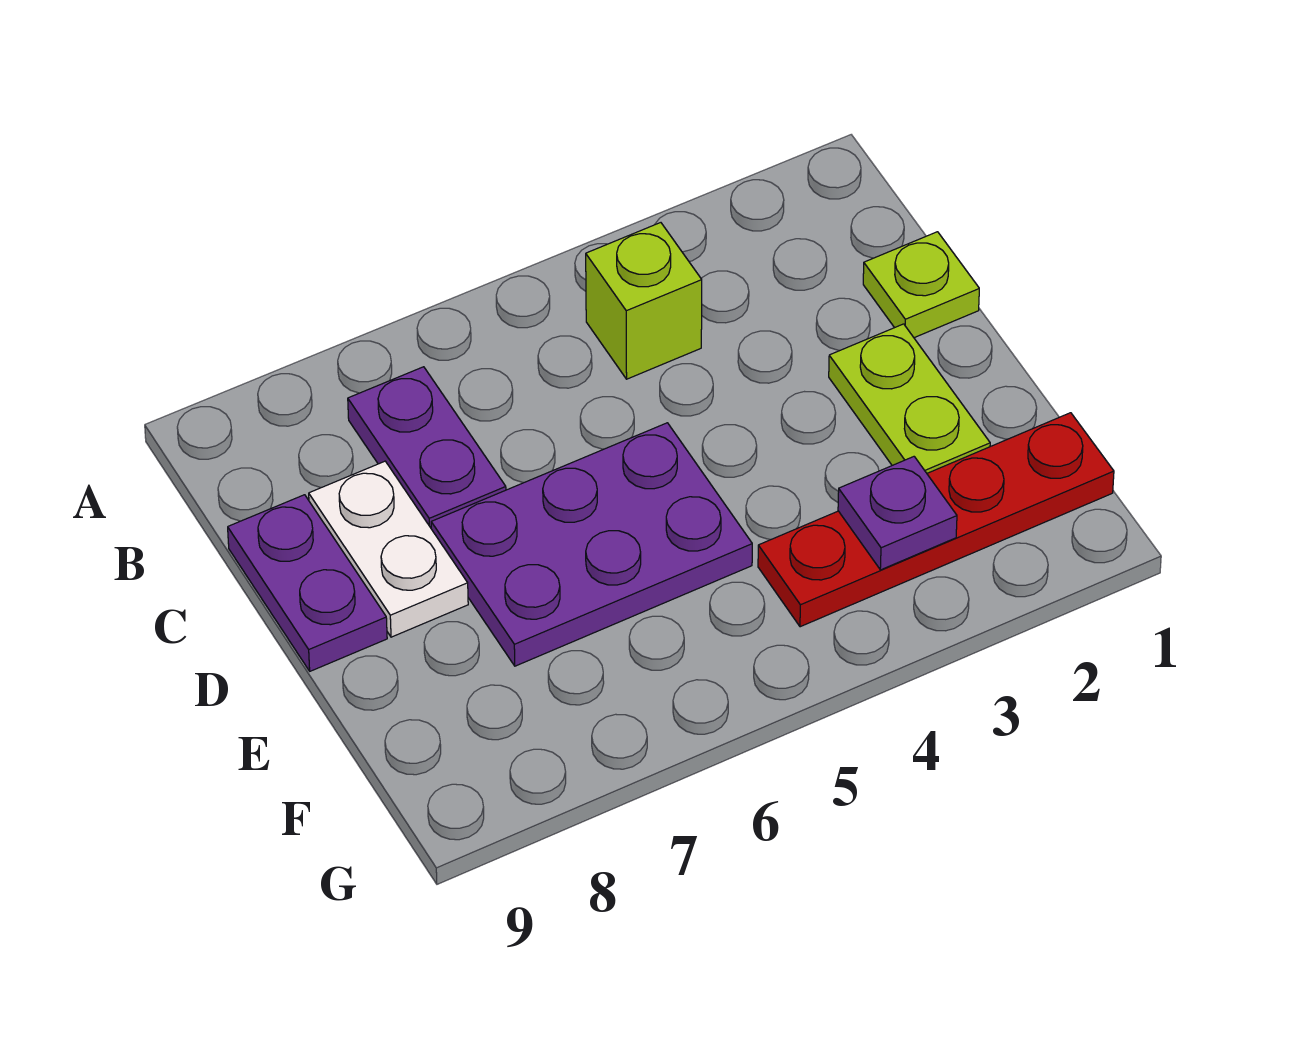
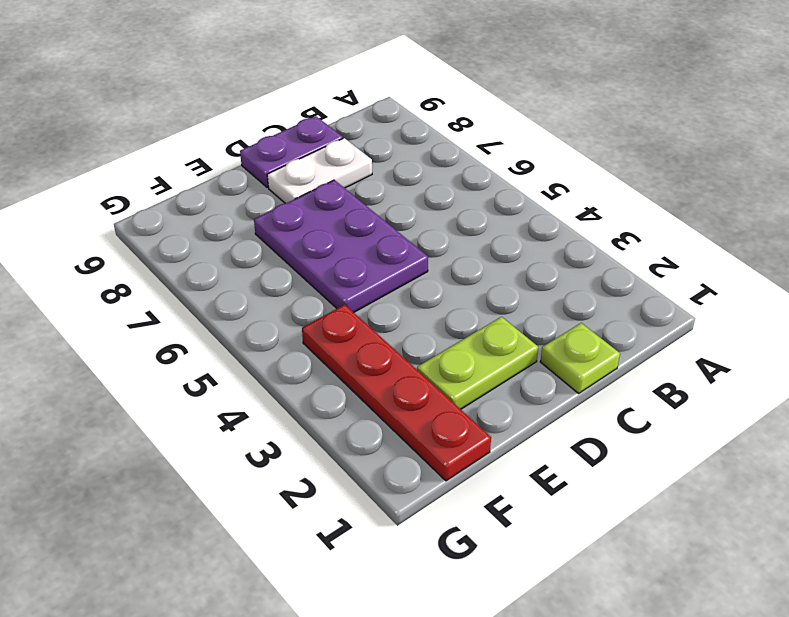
none -> lime 1x1 brick [586,223,702,379]
none -> purple 1x2 plate [348,367,506,528]

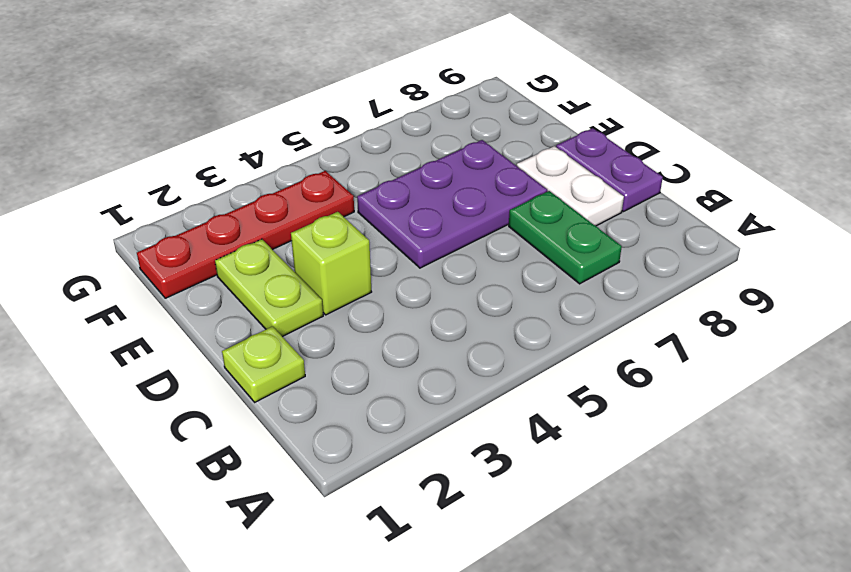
green 1x2 plate [509,191,622,284] -> purple 1x2 plate [348,367,506,528]
lime 1x1 brick [291,212,371,315] -> lime 1x1 brick moved to [586,223,702,379]
none -> purple 1x1 plate [838,457,957,570]

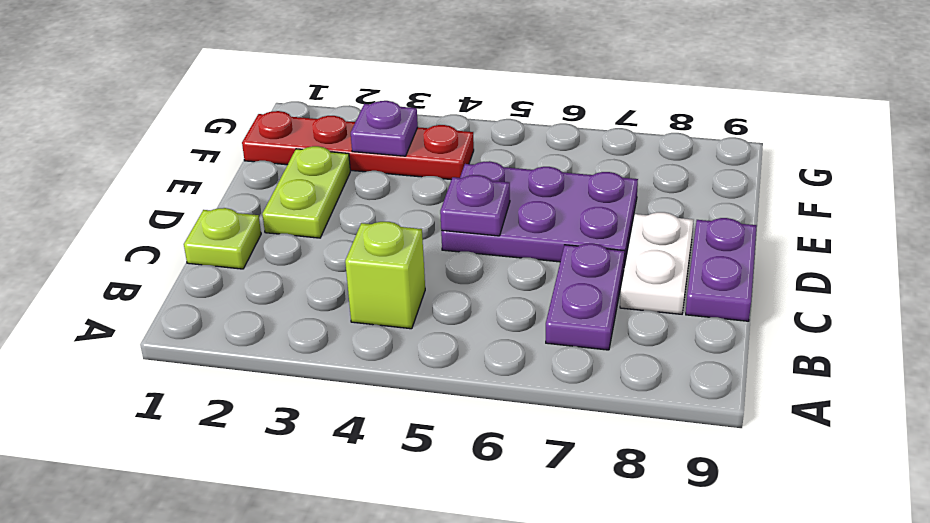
purple 1x1 plate [440,175,510,236] -> none

